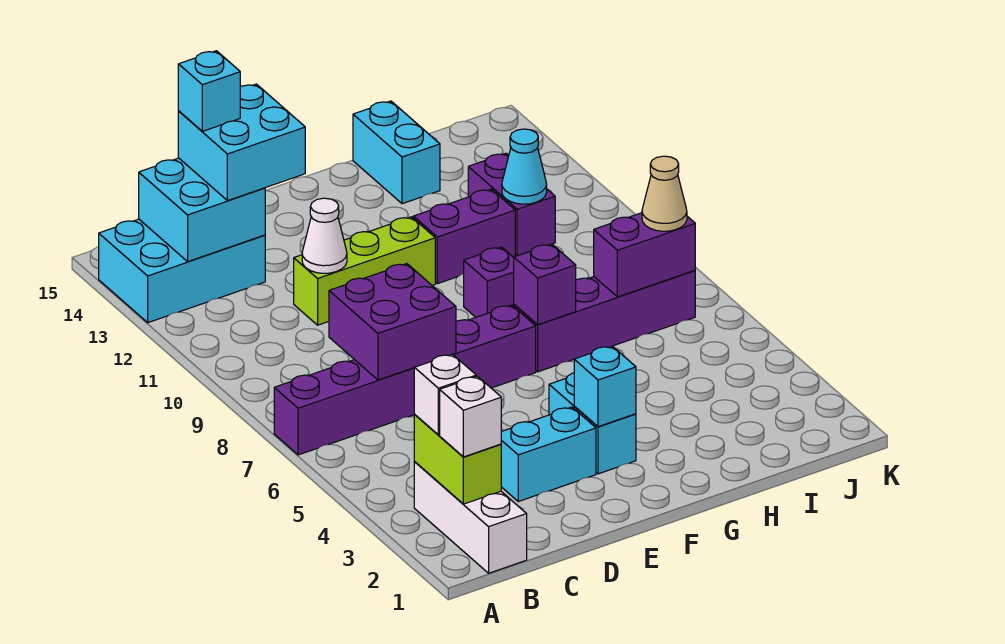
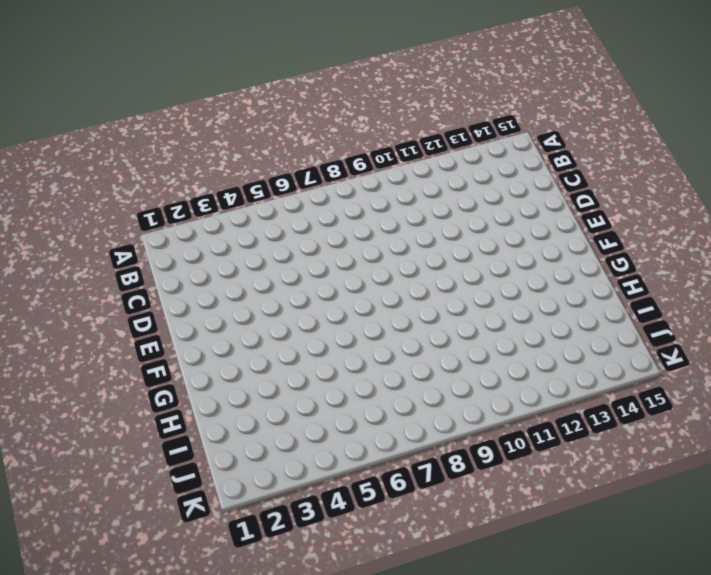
none -> purple 1x6 brick [274,305,536,455]
none -> cyan 2x3 brick [99,219,265,323]
none -> white 1x3 brick [414,462,527,573]

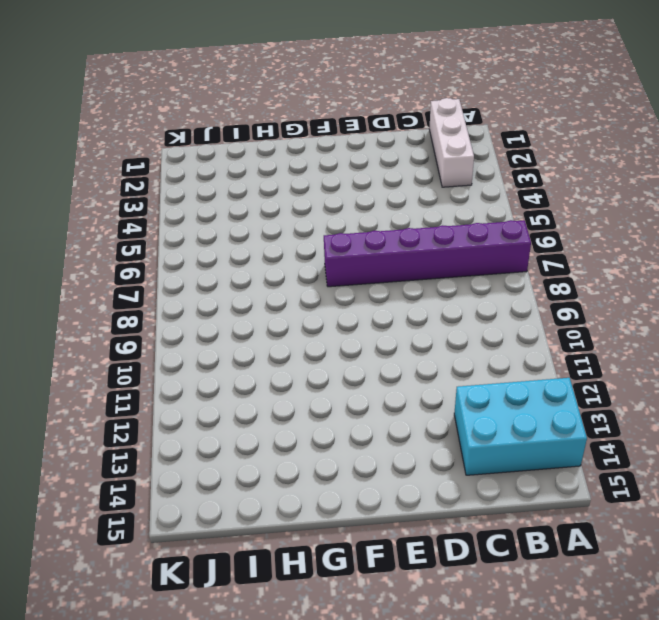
none -> cyan 1x2 brick [501,407,596,501]
none -> lime 1x3 brick [294,217,435,325]
none -> cyan 1x2 brick [549,373,636,474]

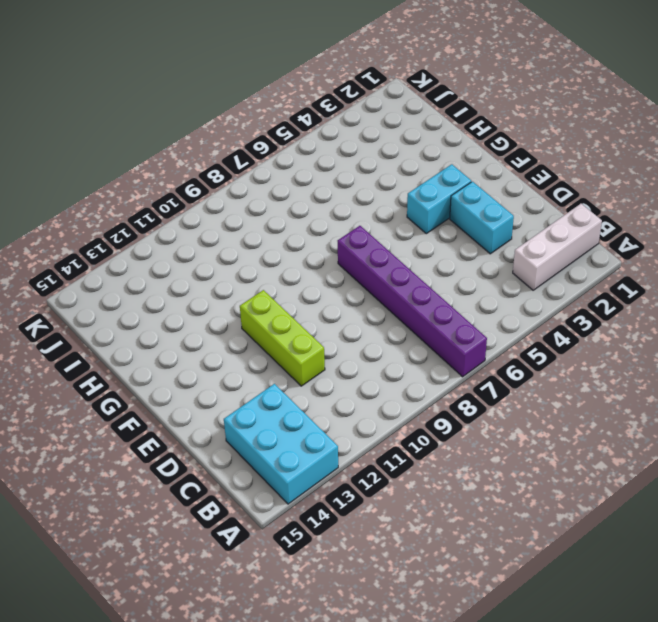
none -> purple 1x4 brick [514,270,695,372]
none -> purple 1x1 brick [464,247,514,317]
none -> purple 1x2 brick [413,189,515,284]

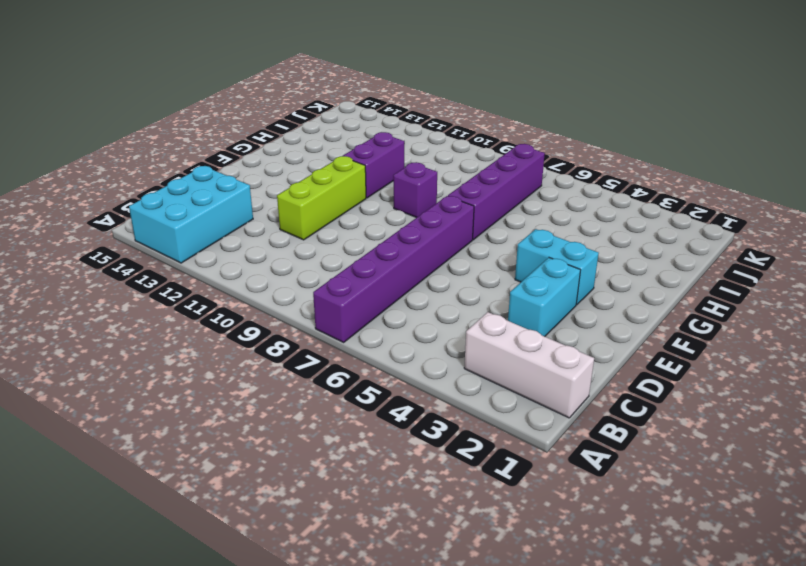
none -> cyan 1x2 brick [353,101,440,204]
none -> purple 1x2 brick [468,153,555,256]
none -> lime 1x2 brick [414,415,501,504]

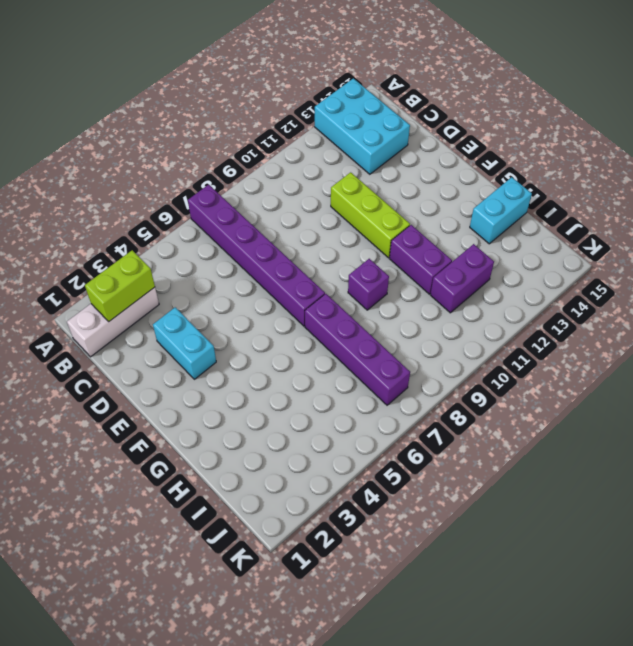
none -> cyan 1x2 brick [549,373,636,474]
none -> cyan 2x2 brick [139,158,265,261]
none -> purple 2x2 brick [329,264,456,380]

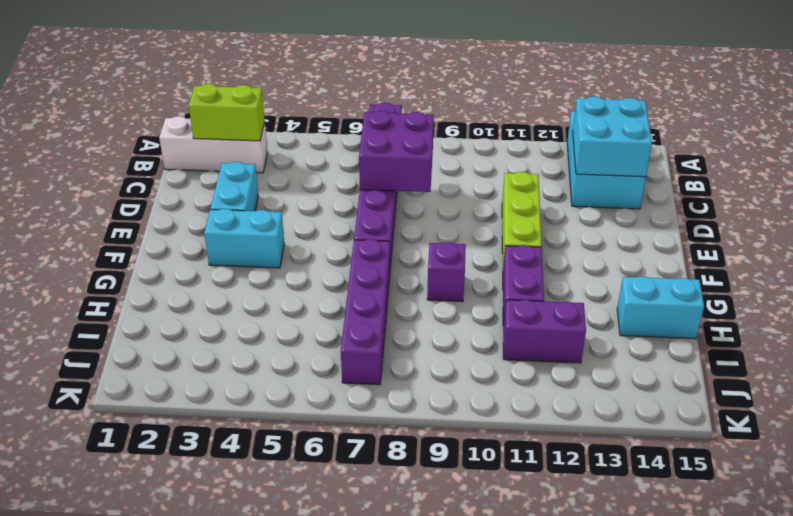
none -> white 1x1 cone [302,198,347,273]
none -> cyan 1x1 brick [574,346,636,427]
none -> purple 1x1 brick [514,244,576,325]

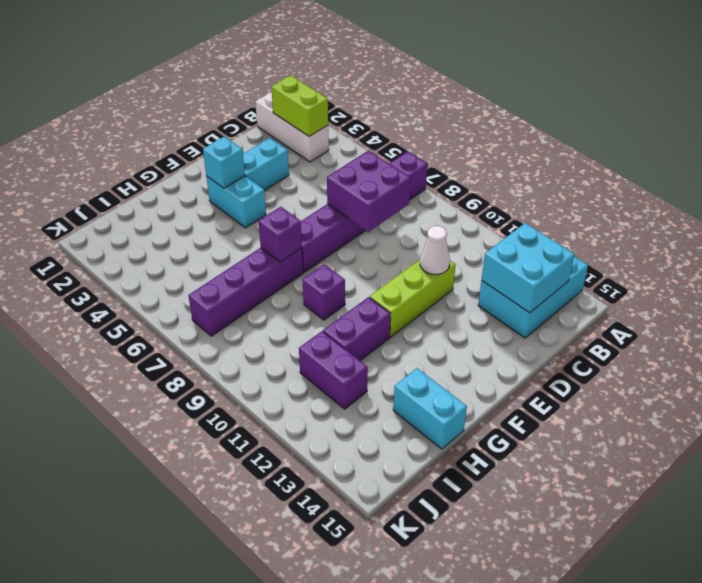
none -> purple 1x2 brick [594,213,695,297]
none -> cyan 1x1 cone [502,129,547,204]
none -> white 1x1 brick [440,376,501,457]

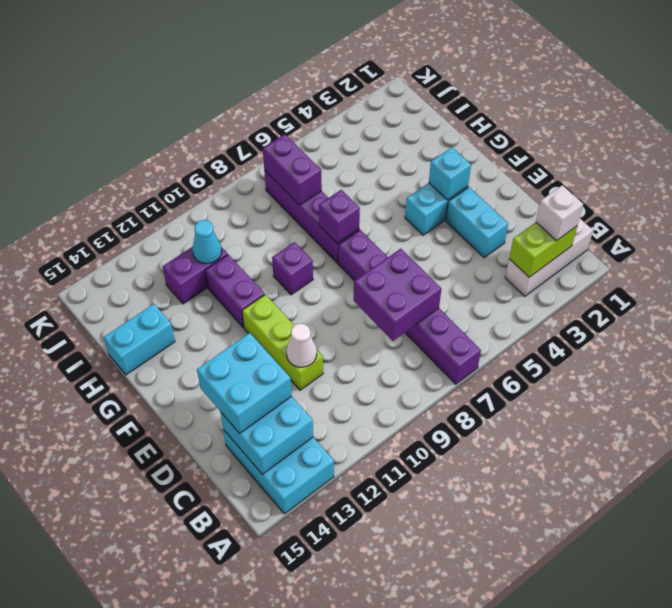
none -> white 1x1 brick [414,354,476,435]
none -> tan 1x1 cone [642,156,687,231]
none -> cyan 1x1 brick [178,51,240,131]

